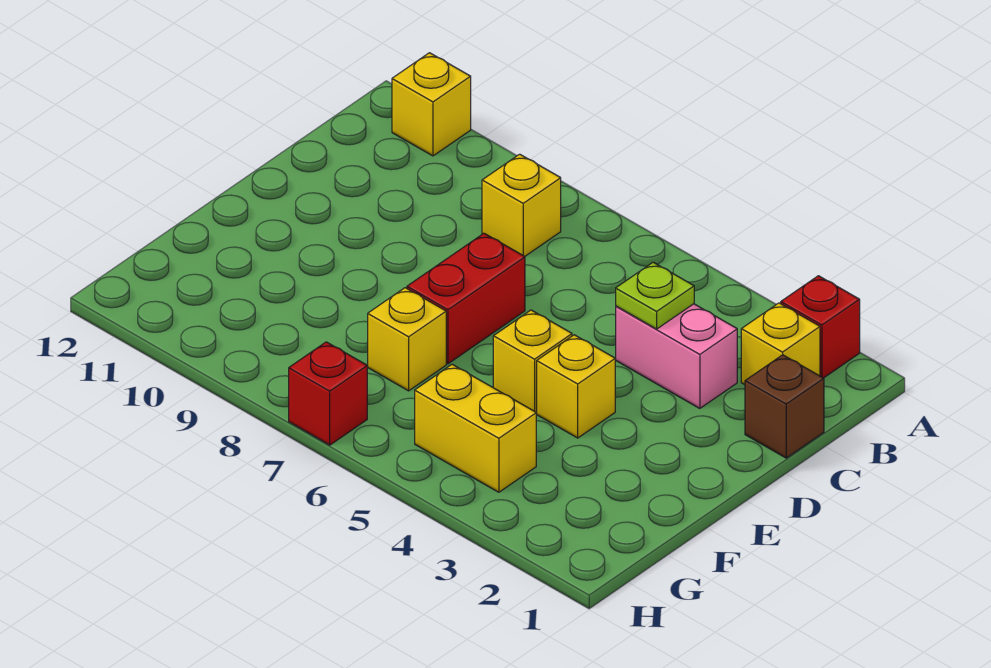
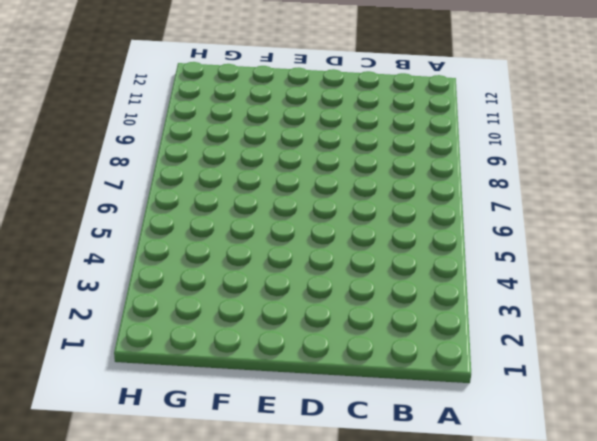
none -> red 1x1 brick [781,276,860,378]
none -> yellow 1x1 brick [392,53,471,156]
none -> yellow 1x1 brick [741,303,820,385]

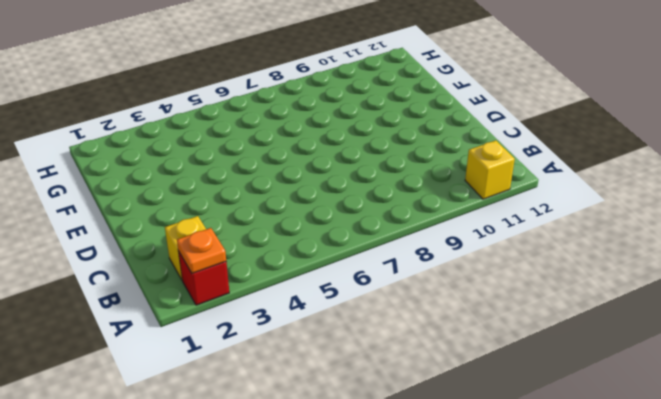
orange 1x1 plate [177,228,226,273] -> none
none -> yellow 1x1 brick [482,154,561,256]
none -> brown 1x1 brick [745,355,824,458]
none -> pink 1x2 brick [616,304,737,408]

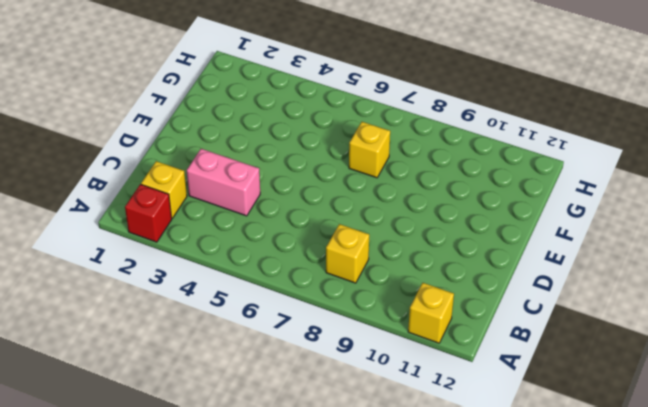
none -> brown 1x1 brick [745,355,824,458]
none -> red 1x2 brick [407,234,525,364]
none -> yellow 1x1 brick [537,335,615,438]

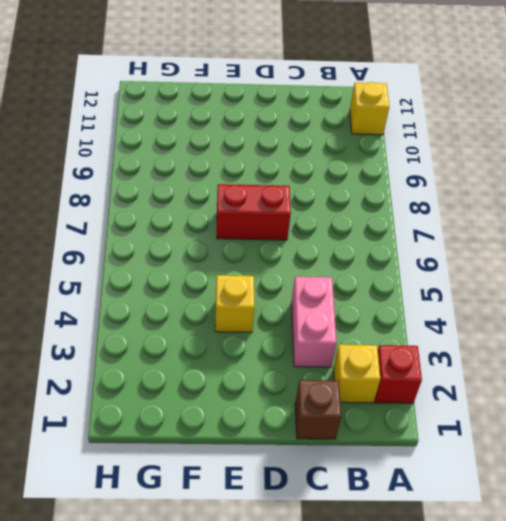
none -> yellow 1x1 brick [482,154,561,256]
none -> yellow 1x1 brick [493,310,572,412]
none -> yellow 1x1 brick [368,288,446,391]

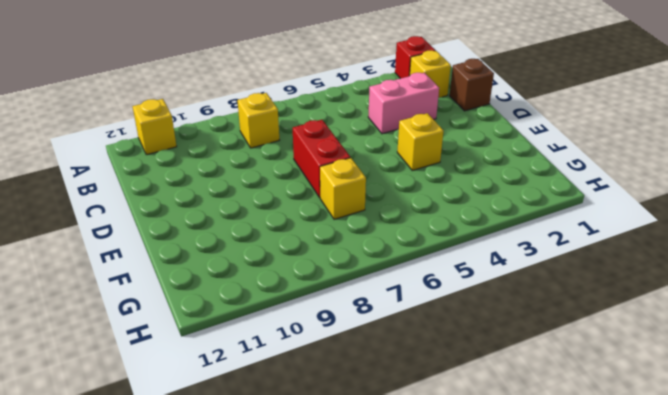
none -> yellow 1x1 brick [493,310,572,412]
none -> yellow 1x2 brick [415,364,536,492]
none -> red 1x1 brick [289,342,367,445]

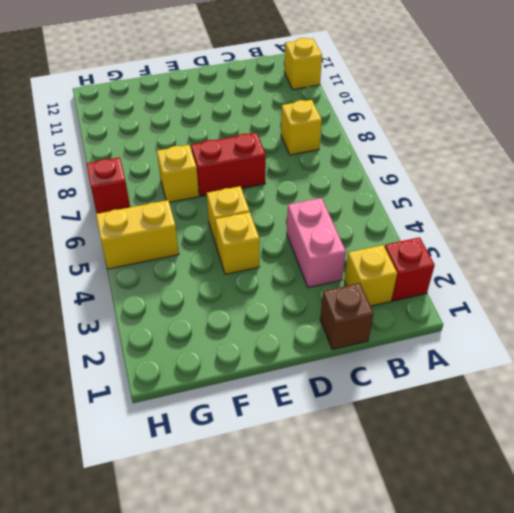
yellow 1x2 brick [96,200,179,269] -> yellow 1x2 brick turned to [415,364,536,492]
none -> lime 1x1 plate [616,262,694,329]

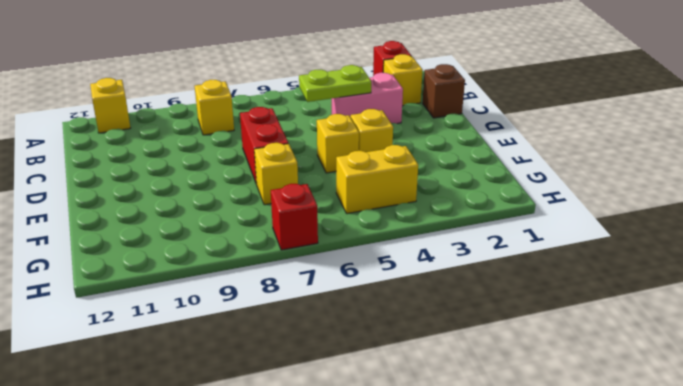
lime 1x2 plate [299,65,371,102] -> lime 1x1 plate [616,262,694,329]

